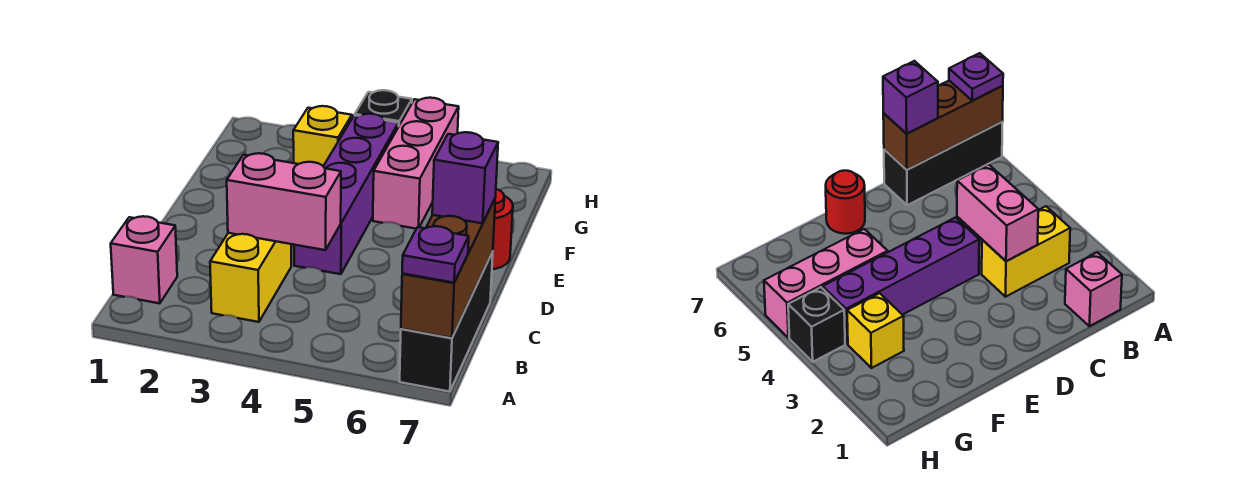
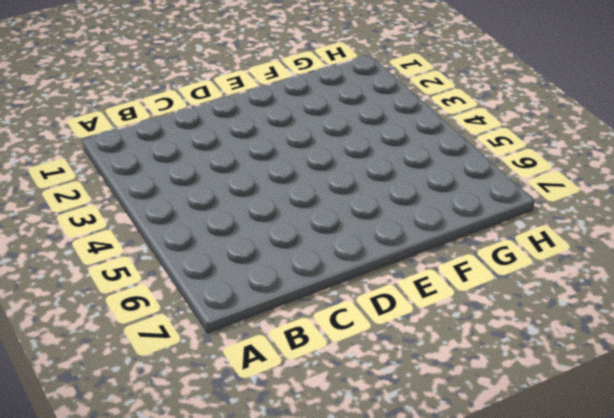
none -> black 1x3 brick [400,252,493,392]
none -> pink 1x1 brick [111,216,177,303]
none -> yellow 1x2 brick [210,233,292,322]

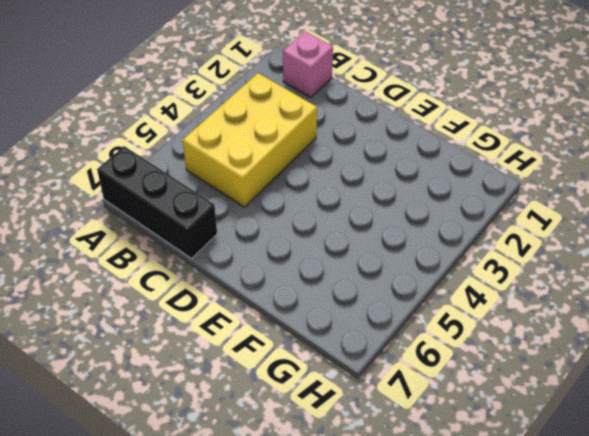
yellow 2x3 brick [183,73,317,207] -> yellow 1x2 brick [210,233,292,322]
none -> purple 1x4 brick [294,114,399,274]
none -> red 1x1 round brick [492,189,513,269]
none -> pink 1x3 brick [373,98,459,229]

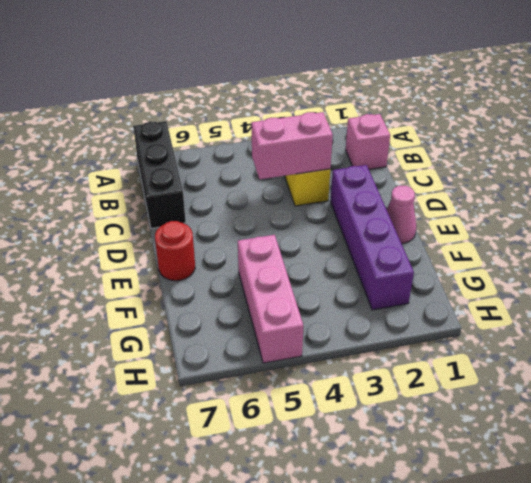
purple 1x4 brick [330,165,414,310] -> purple 1x4 brick moved to [294,114,399,274]
pink 1x1 cone [387,186,416,244] -> none
none -> yellow 1x1 brick [293,106,352,166]
none -> black 1x1 brick [355,90,412,125]
none -> brown 1x3 brick [401,199,495,338]

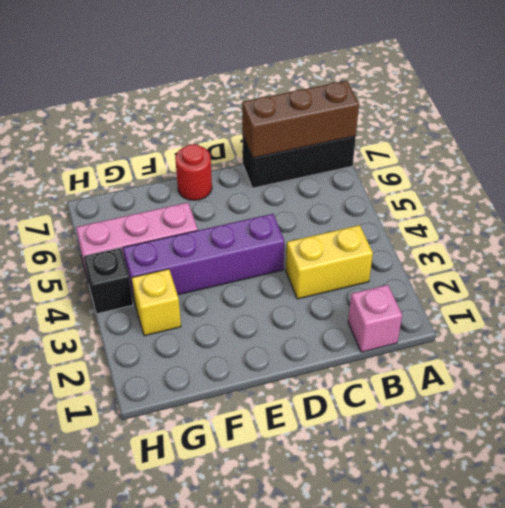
none -> pink 1x2 brick [227,153,341,250]
none -> purple 1x1 plate [402,226,469,283]
none -> purple 1x1 brick [432,132,498,223]

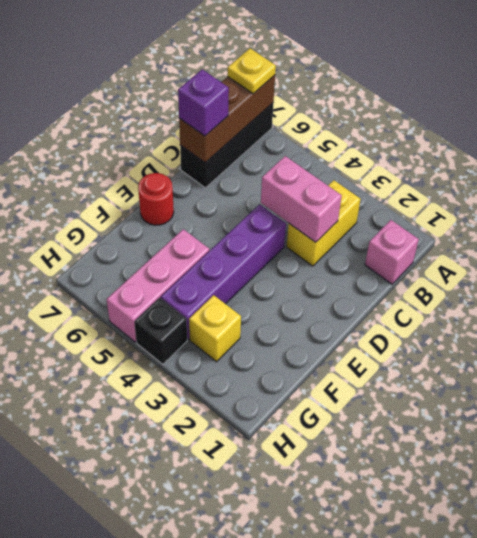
yellow 1x1 plate [227,48,276,94] -> purple 1x1 plate [402,226,469,283]

